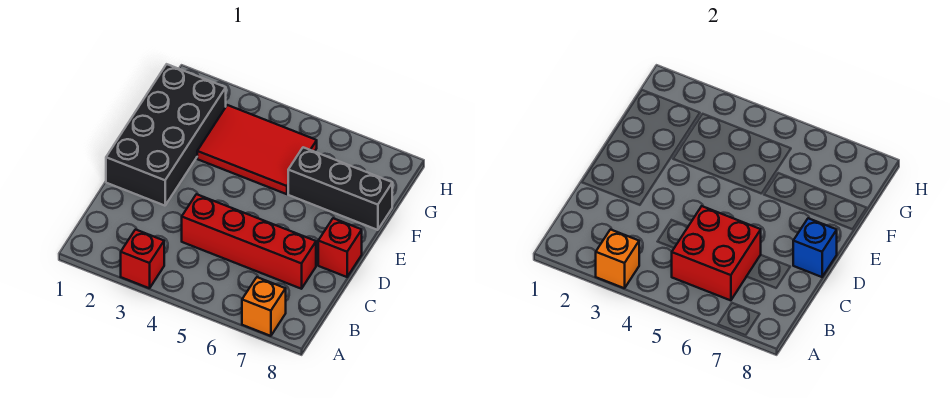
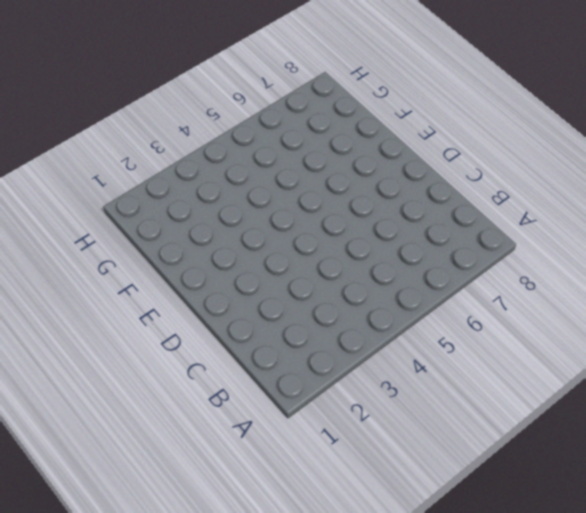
none -> red 1x1 brick [121,230,164,288]
none -> orange 1x1 brick [242,277,286,336]

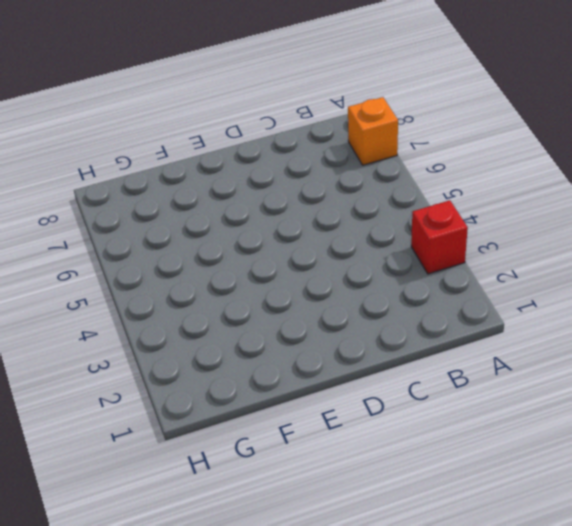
none -> red 1x4 brick [182,194,316,289]
none -> black 2x4 brick [106,64,226,206]

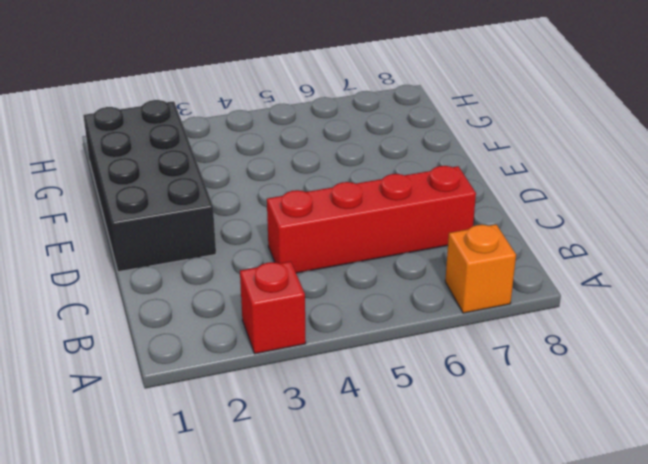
none -> red 1x1 brick [318,218,362,277]
none -> red 2x3 tile [197,105,317,194]

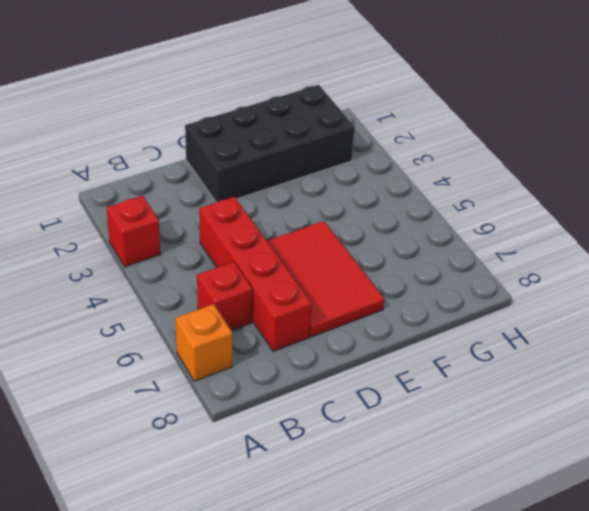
red 1x1 brick [197,262,252,331] -> red 1x1 brick moved to [318,218,362,277]
red 2x3 tile [267,221,384,337] -> red 2x3 tile moved to [197,105,317,194]
none -> black 1x3 brick [288,147,392,230]
none -> orange 1x1 brick [596,230,639,288]

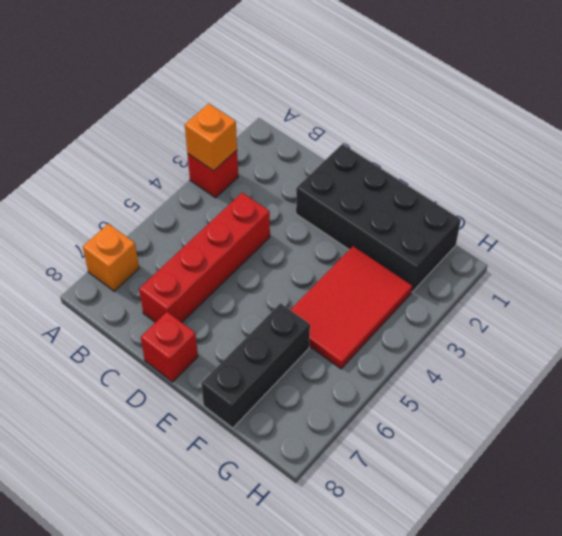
none -> red 2x2 brick [672,206,761,300]
none -> blue 1x1 brick [793,218,837,277]

